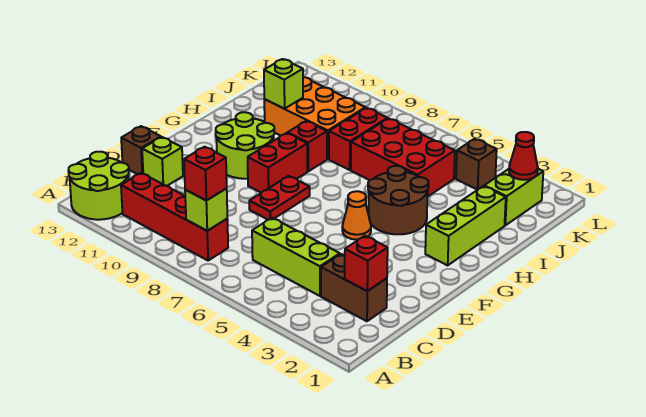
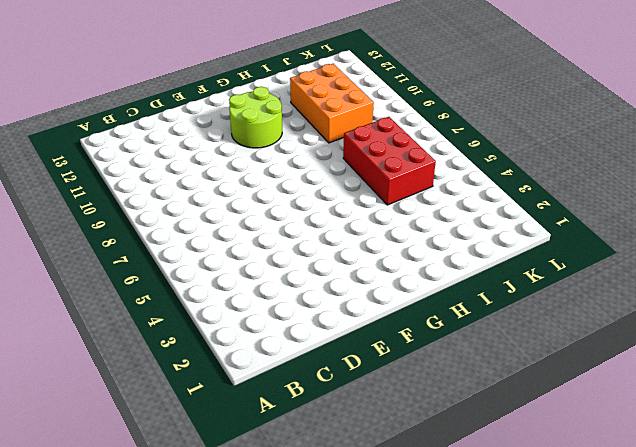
none -> lime 2x2 round brick [68,152,129,220]
none -> red 1x4 brick [121,173,228,261]
none -> brown 1x2 brick [321,254,387,321]

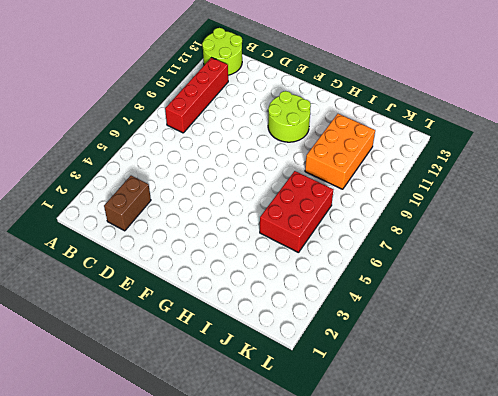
none -> lime 1x3 brick [252,218,340,296]
none -> lime 1x1 brick [142,137,183,186]
none -> brown 1x1 brick [121,126,161,174]

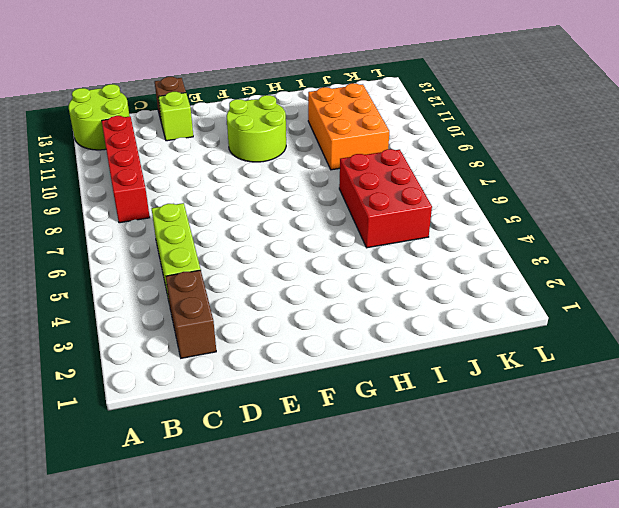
none -> red 1x2 plate [249,176,310,220]
none -> orange 1x1 cone [342,191,371,240]
none -> red 1x2 brick [248,133,307,193]

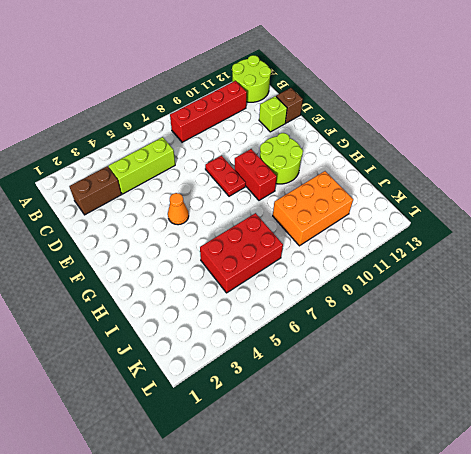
none -> lime 1x3 brick [425,186,506,265]
none -> brown 2x2 round brick [368,166,429,234]
none -> red 1x1 brick [288,121,327,171]

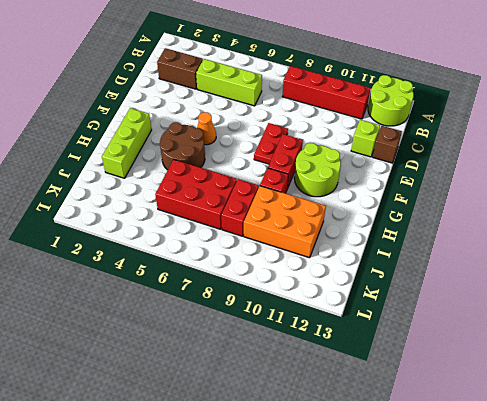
none -> lime 1x2 brick [484,169,543,225]
none -> brown 1x1 brick [456,139,497,190]
none -> lime 1x1 brick [185,188,227,231]

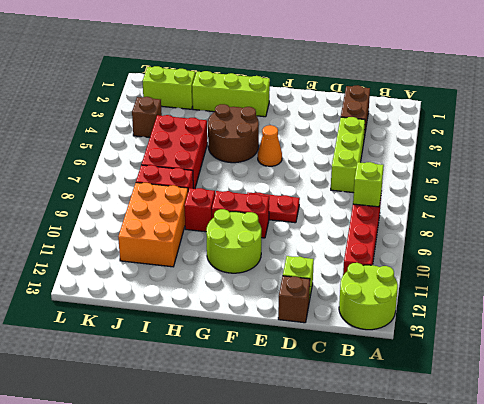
none -> red 1x1 brick [345,236,388,291]
none -> lime 1x1 brick [264,59,303,109]
none -> red 1x1 cone [509,132,538,180]

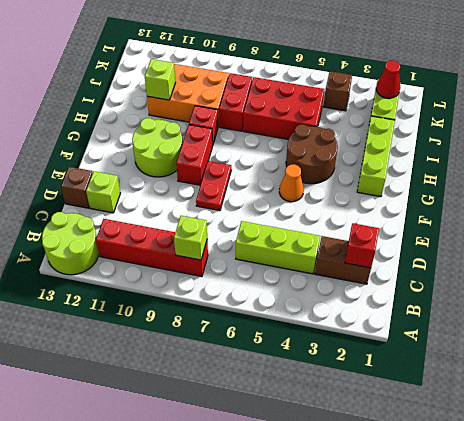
none -> red 1x1 brick [184,147,227,201]

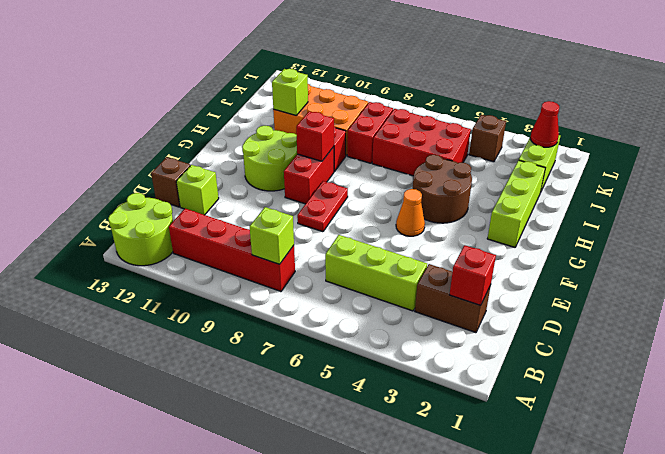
red 1x1 brick [296,111,334,161] -> red 1x1 brick moved to [184,147,227,201]

